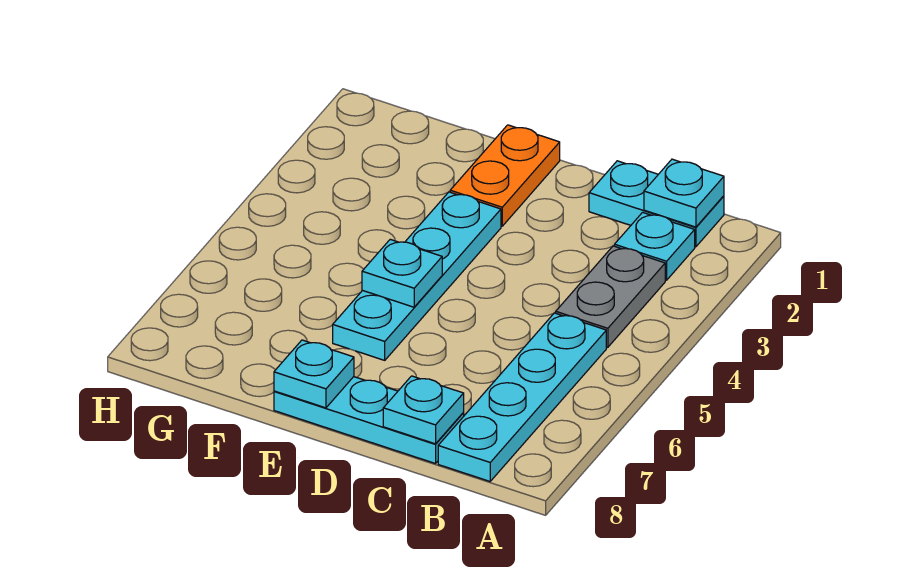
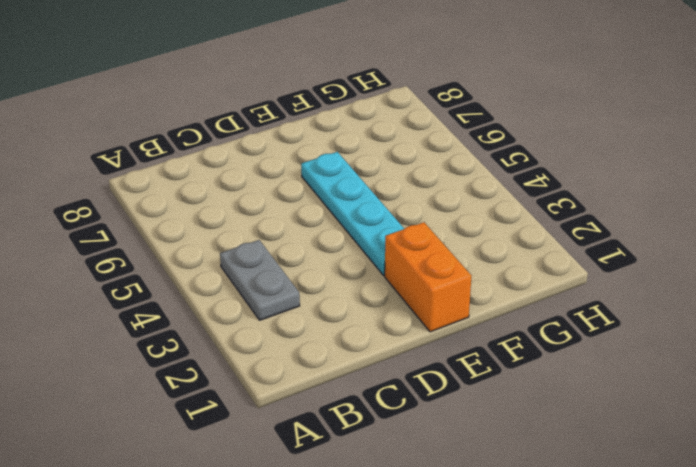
orange 1x2 brick [385,222,471,332] -> orange 1x2 plate [450,125,560,226]
none -> cyan 1x2 plate [589,161,724,247]
none -> cyan 1x1 plate [615,212,695,280]

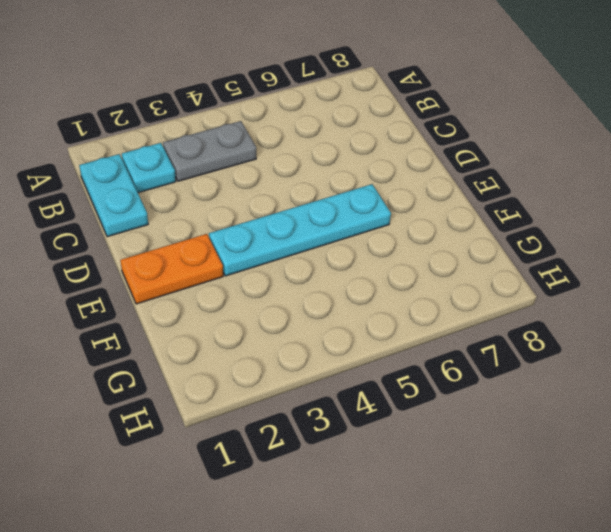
none -> cyan 1x4 plate [438,313,606,481]
none -> cyan 1x3 plate [274,377,464,464]

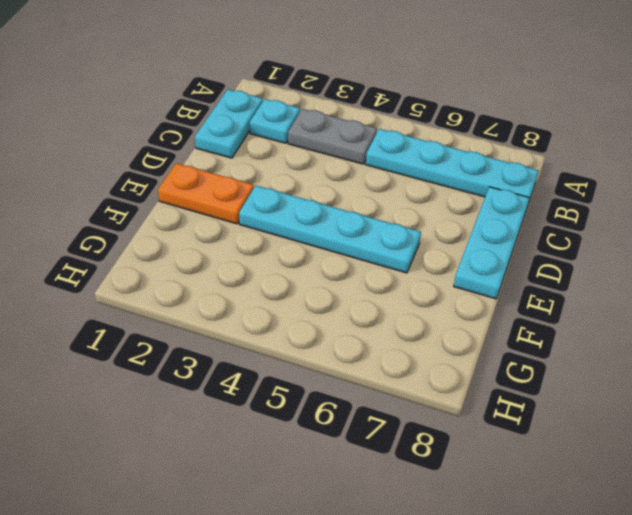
none -> cyan 1x1 plate [644,159,724,227]
none -> cyan 1x1 plate [383,376,464,444]

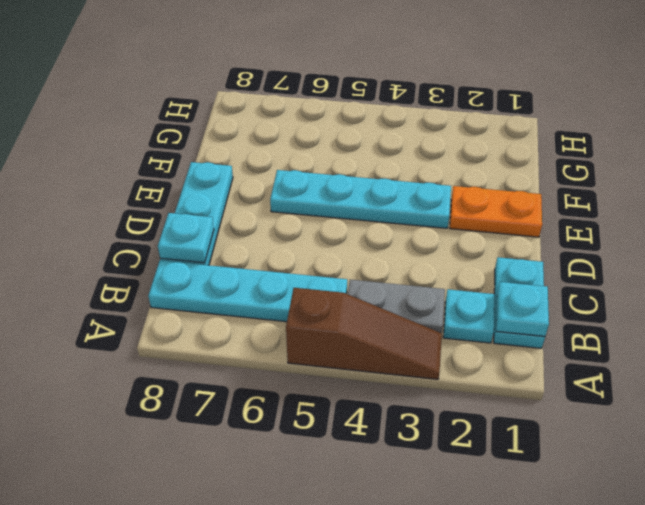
brown 1x3 slope [286,288,442,379] -> none
none -> cyan 1x1 plate [362,239,442,307]
none -> cyan 1x1 plate [274,340,354,408]

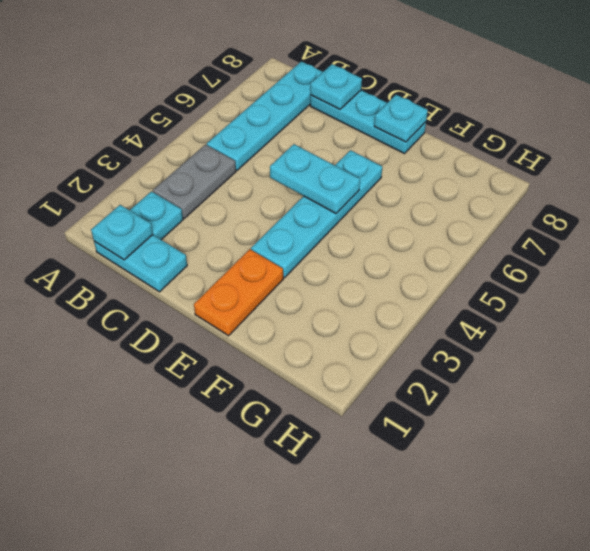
cyan 1x2 plate [270,144,360,213] -> cyan 1x1 plate [362,239,442,307]

